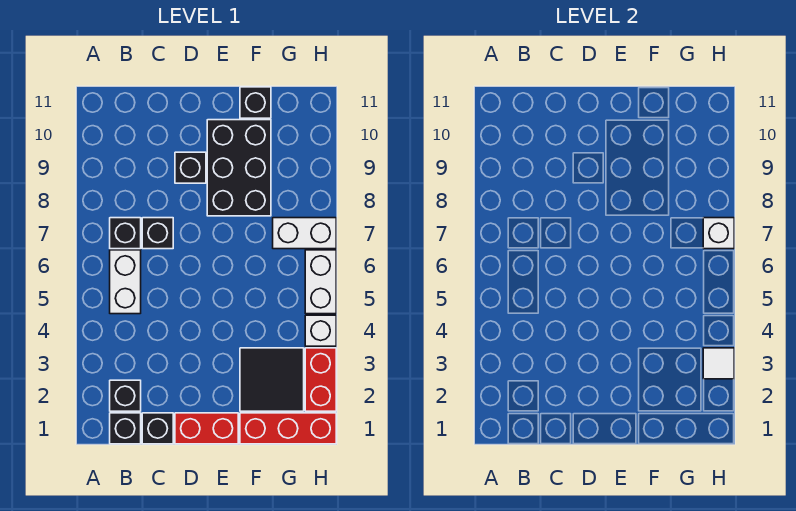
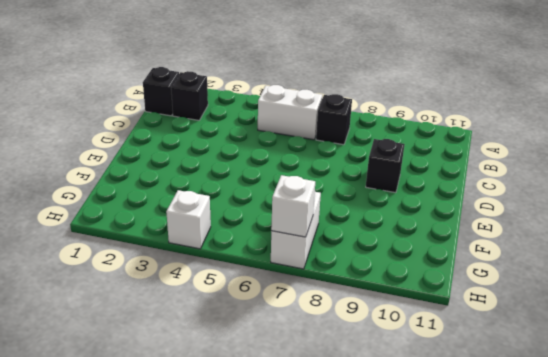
none -> black 1x1 brick [142,413,173,444]
none -> black 1x1 brick [142,218,173,249]
none -> red 1x2 brick [175,413,238,444]

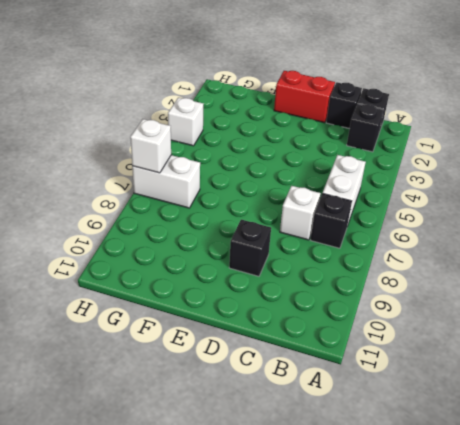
white 1x1 brick [280,186,321,240] -> black 1x1 brick [142,218,173,249]
none -> black 2x3 brick [207,120,271,216]
none -> red 1x3 brick [240,413,336,444]
none -> black 2x2 tile [240,348,304,411]

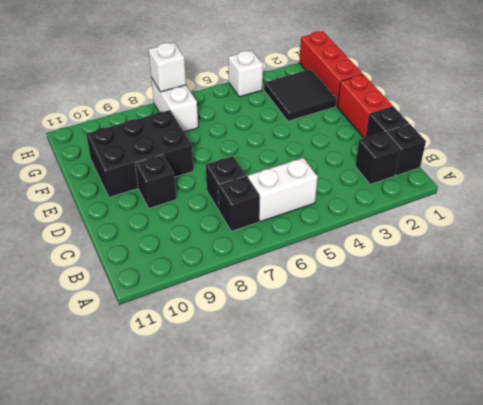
none -> black 1x1 brick [240,87,271,118]
none -> red 1x2 brick [305,348,336,411]
none -> white 1x2 brick [305,250,336,314]

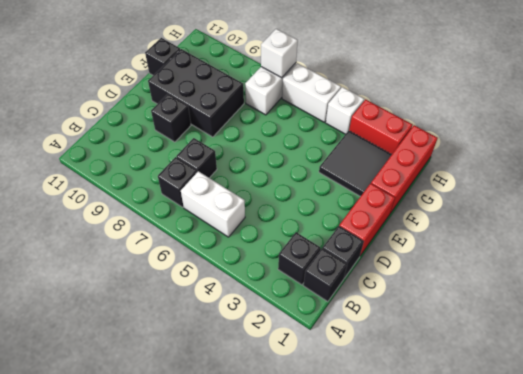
none -> white 1x1 tile [703,348,734,379]

